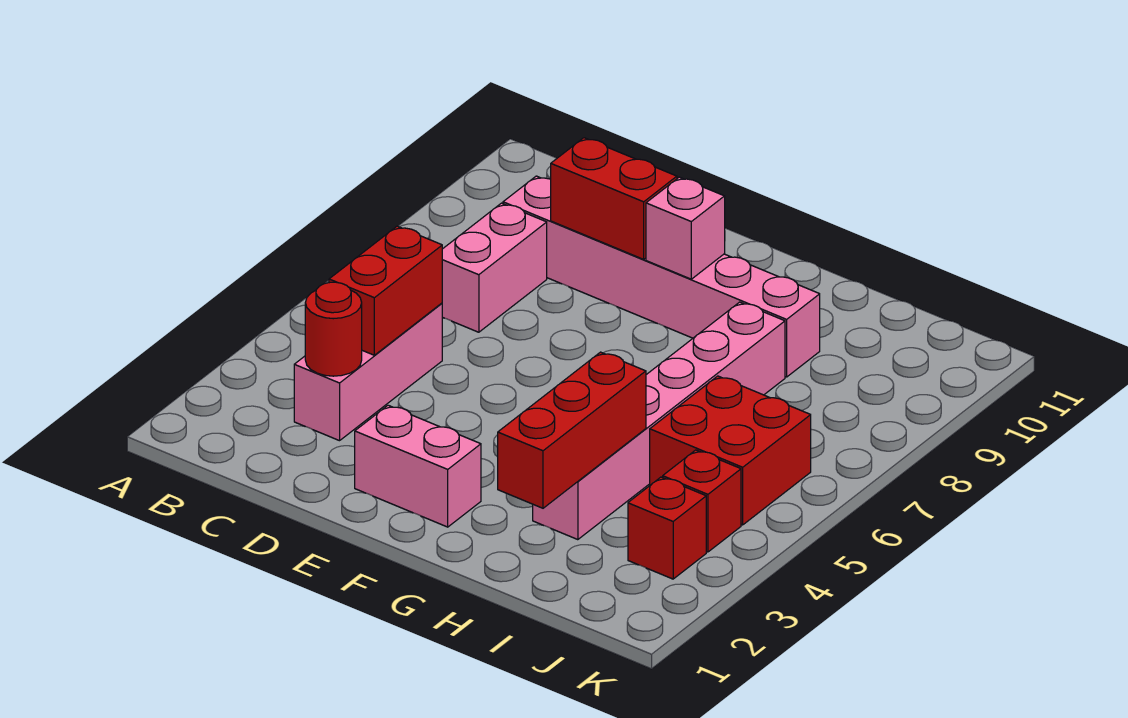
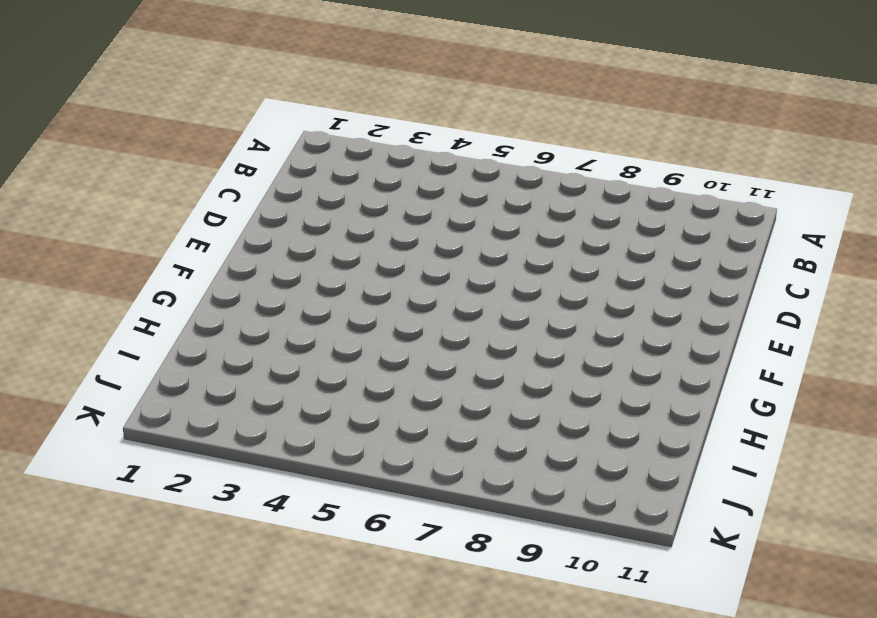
none -> pink 1x3 brick [294,303,442,441]
none -> pink 1x2 brick [442,203,547,332]
none -> pink 1x6 brick [503,176,820,377]

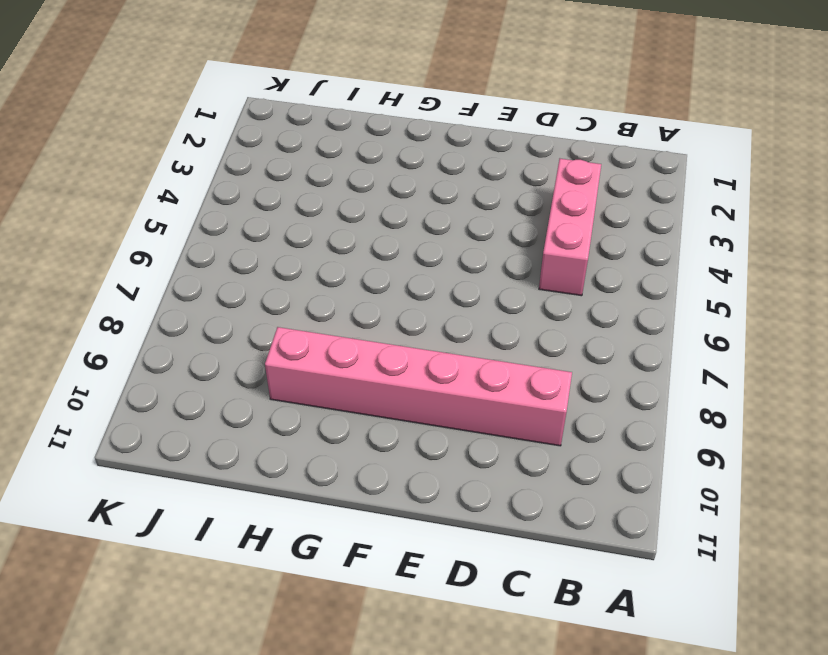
none -> pink 1x2 brick [442,203,547,332]
none -> pink 1x2 brick [355,405,481,527]
none -> pink 1x6 brick [533,302,785,540]

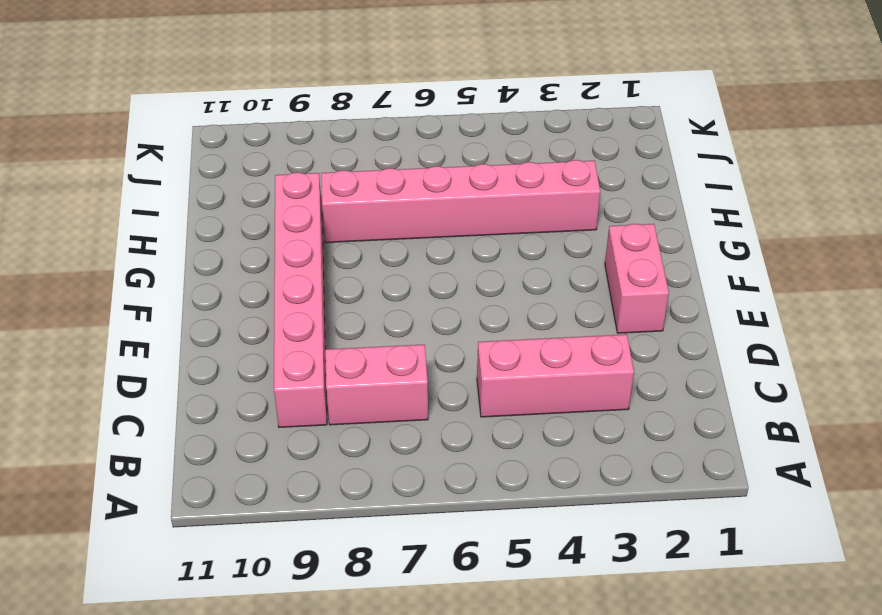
none -> red 2x2 brick [650,376,811,525]
none -> red 1x1 brick [628,477,706,579]
none -> red 1x1 brick [663,450,741,552]

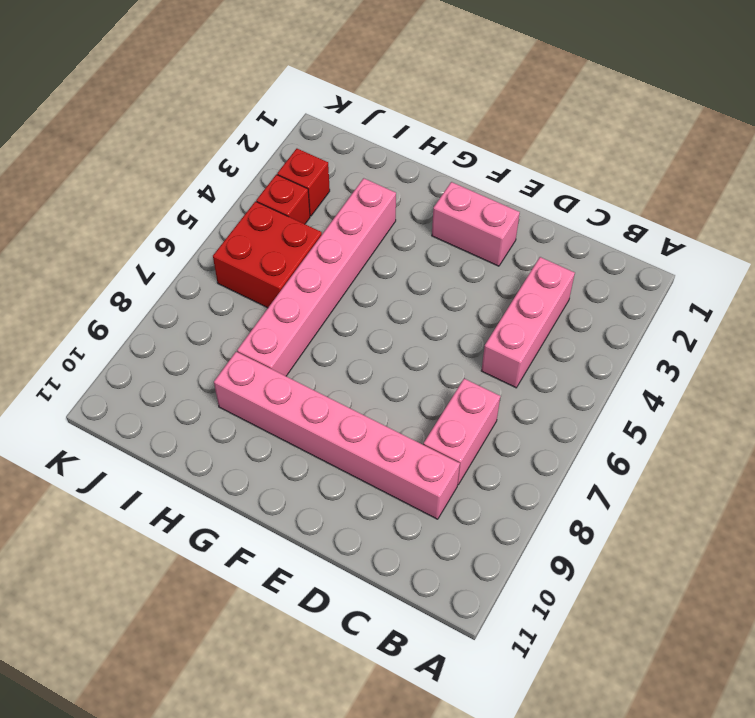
none -> red 1x1 round brick [305,282,362,376]
none -> red 1x2 brick [329,226,442,355]
none -> red 1x2 brick [551,138,677,259]

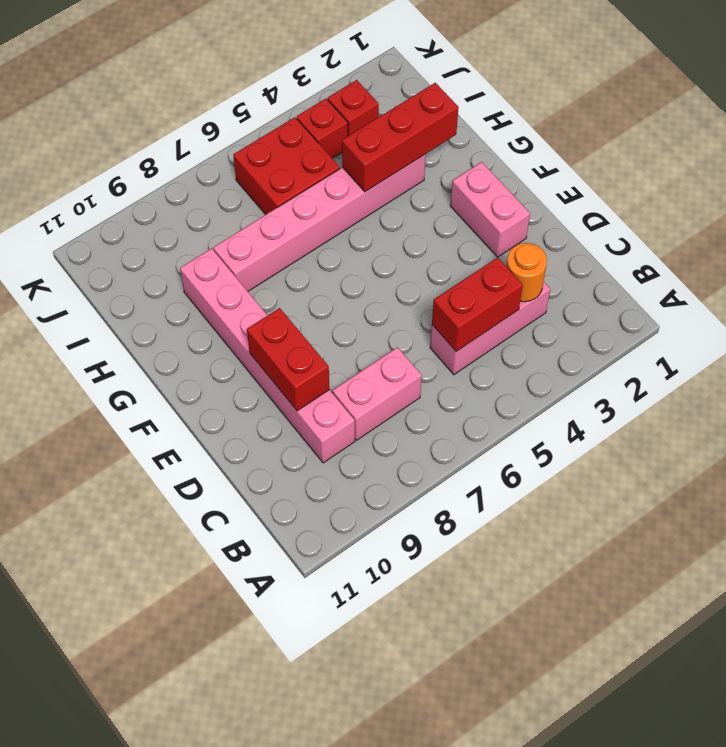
orange 1x1 round brick [506,243,547,302] -> red 1x1 round brick [305,282,362,376]
none -> pink 1x1 brick [646,177,725,279]

